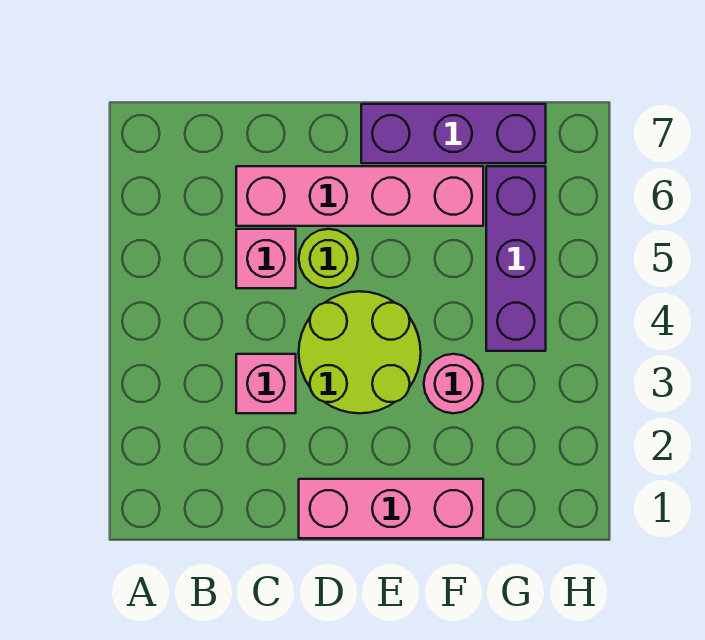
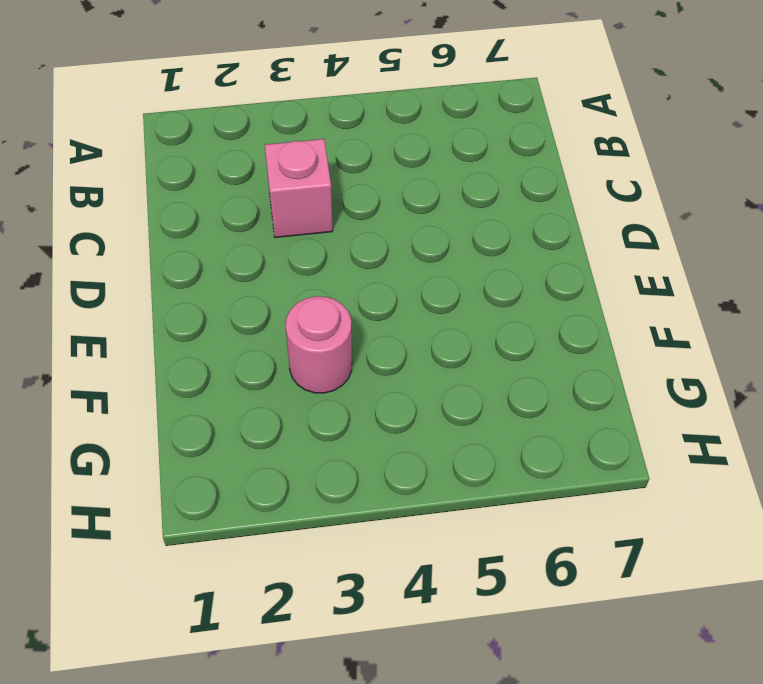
none -> pink 1x1 brick [236,229,296,288]
none -> pink 1x4 brick [236,166,483,226]

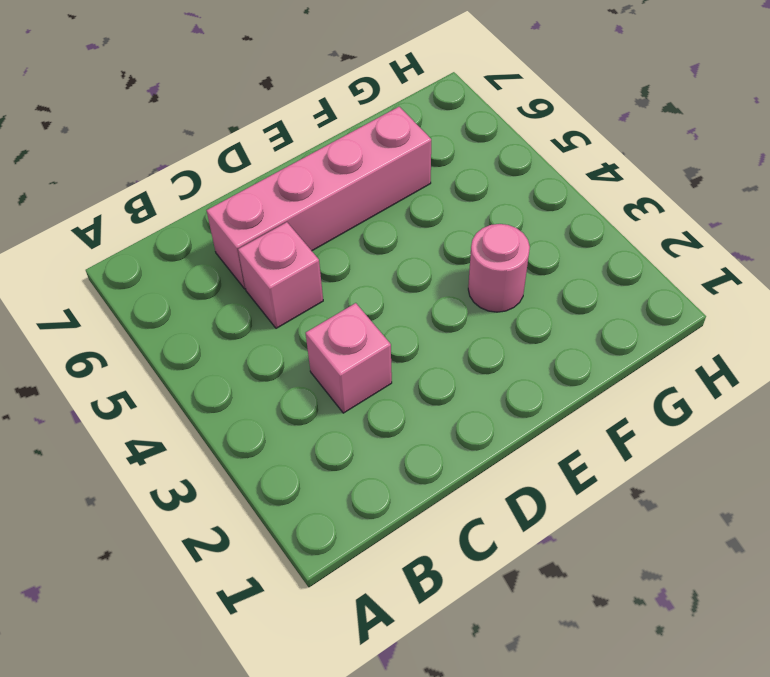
none -> pink 1x3 brick [299,479,483,538]
none -> lime 2x2 round brick [299,291,421,413]

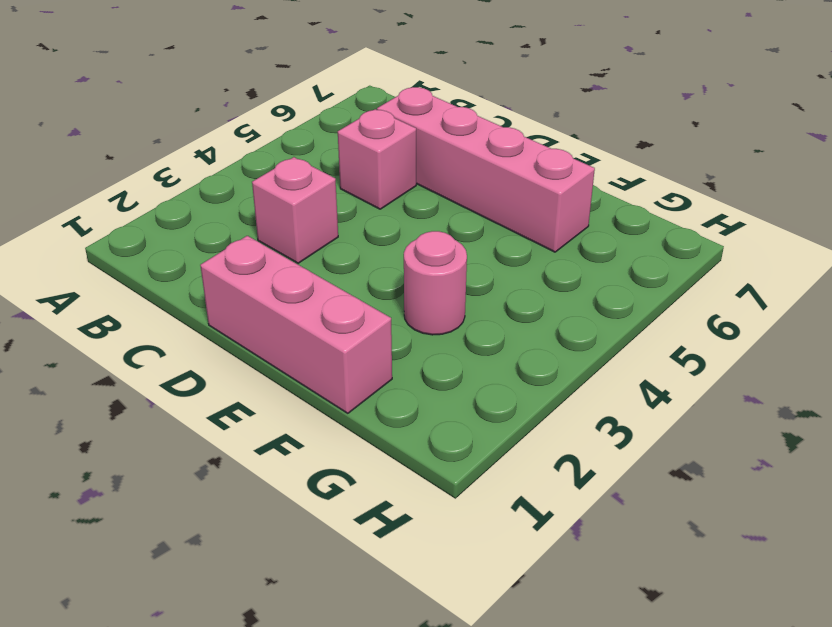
none -> lime 2x2 round brick [299,291,421,413]
none -> lime 1x1 round brick [299,229,358,288]

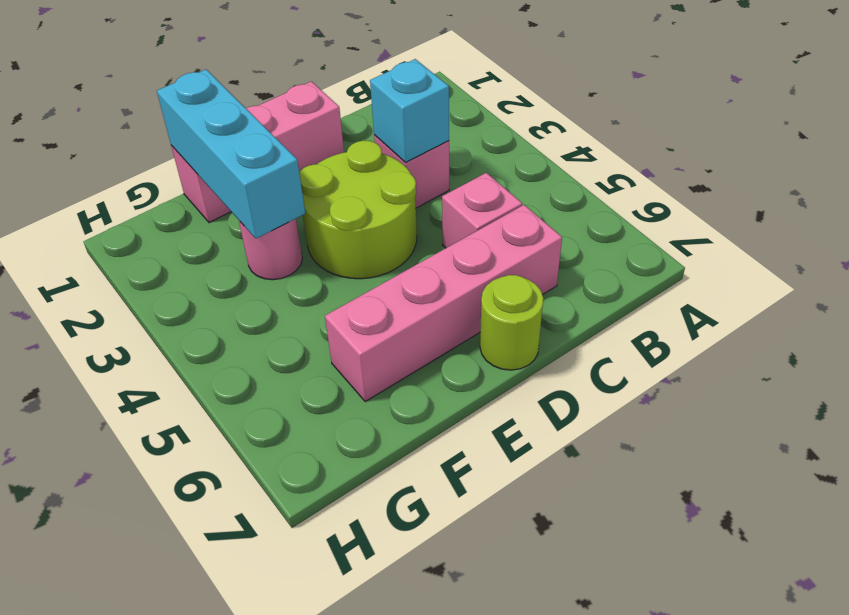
cyan 1x1 brick [370,59,449,163] -> none
lime 1x1 round brick [480,275,543,370] -> lime 1x1 round brick moved to [299,229,358,288]
cyan 1x3 brick [157,69,305,239] -> none
none -> purple 1x3 brick [361,104,546,163]
none -> purple 1x3 brick [486,166,546,351]

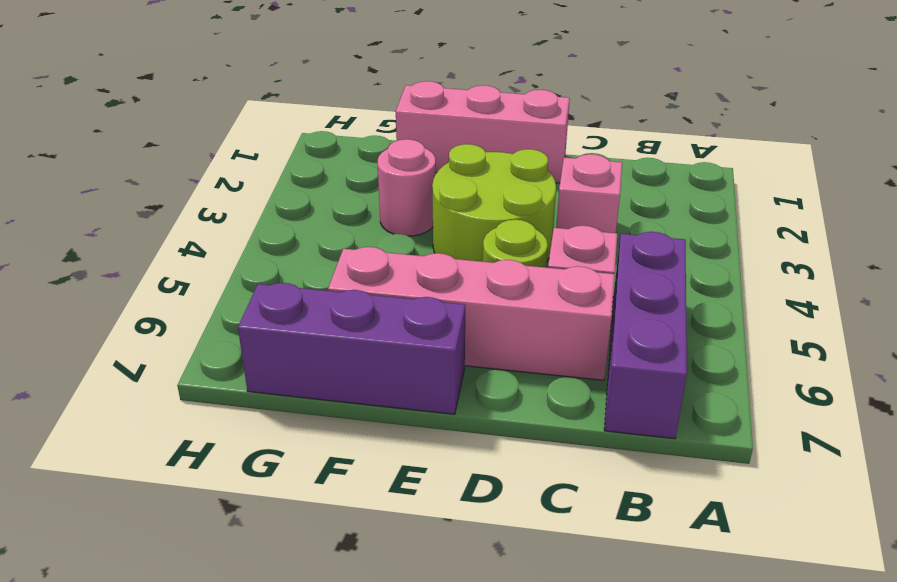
purple 1x3 brick [604,232,687,439] -> purple 1x3 brick moved to [486,166,546,351]

